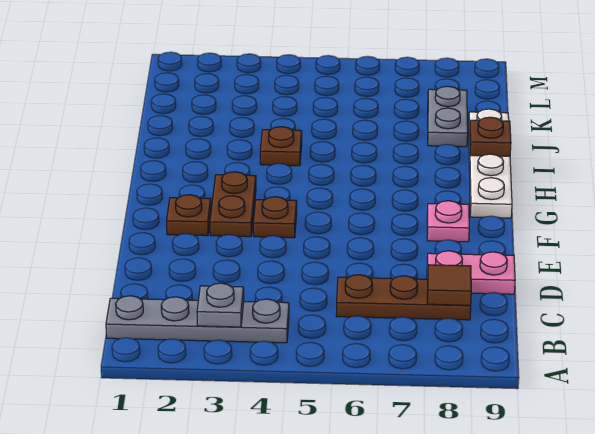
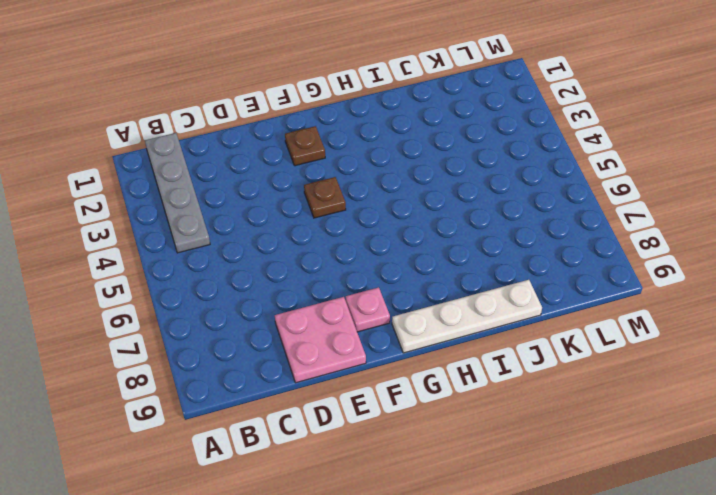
pink 2x2 plate [275,297,366,383] -> pink 1x2 plate [427,251,515,294]
none -> brown 1x3 plate [336,275,471,320]
none -> brown 1x2 plate [210,172,256,237]
none -> brown 1x1 plate [260,127,302,166]

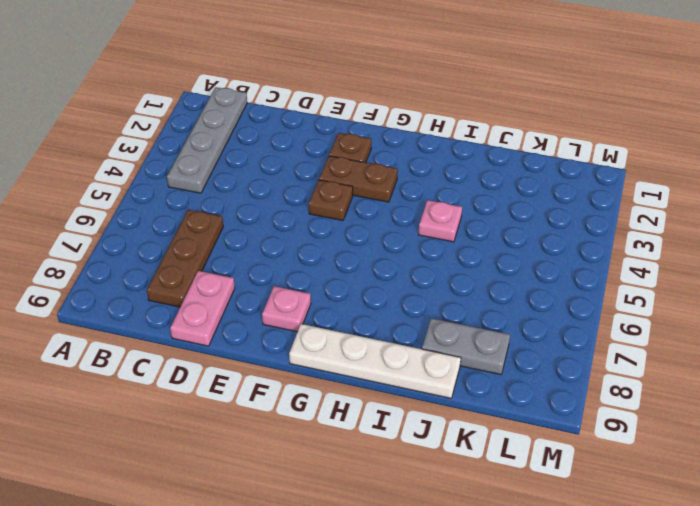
pink 1x1 plate [419,200,462,242] -> brown 1x1 plate [260,127,302,166]
none -> grey 1x1 plate [197,283,244,327]
none -> brown 1x1 tile [427,265,471,305]
none -> brown 1x1 plate [470,117,511,156]

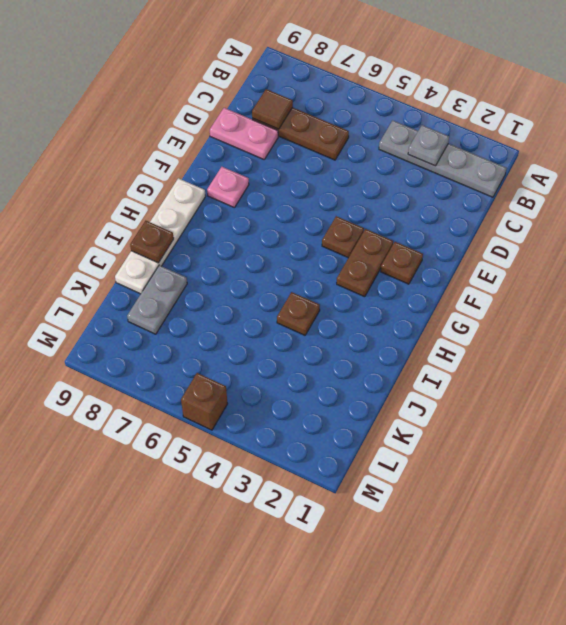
brown 1x1 brick [181,373,228,430] -> none

